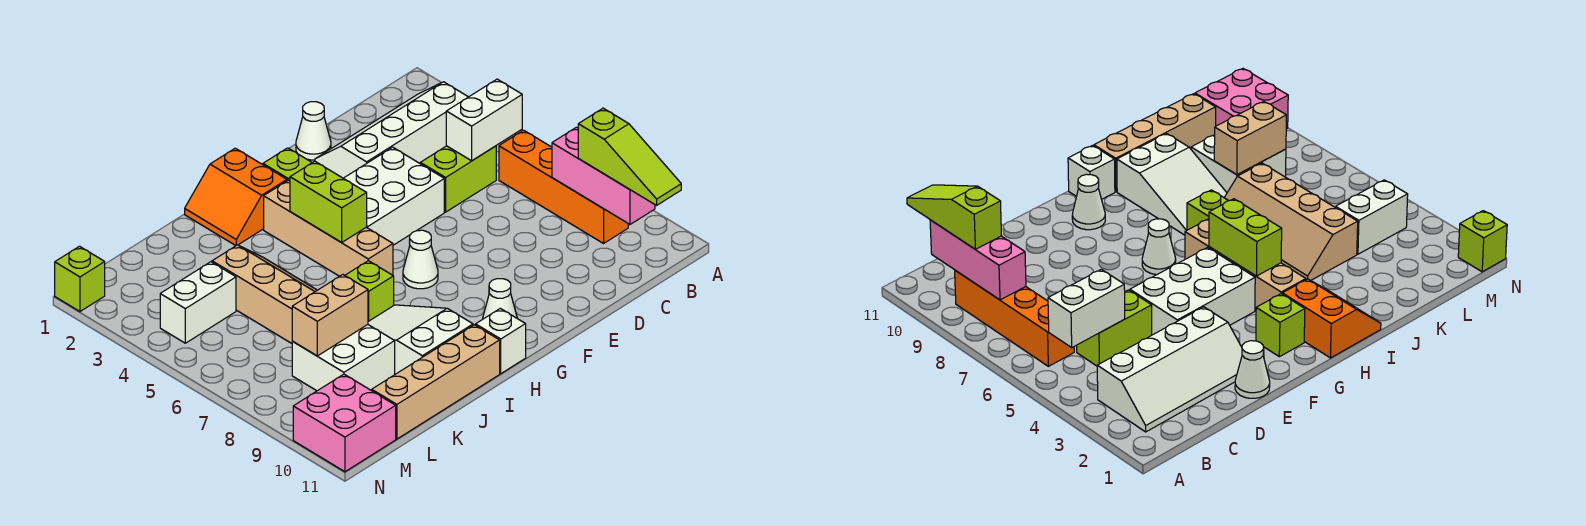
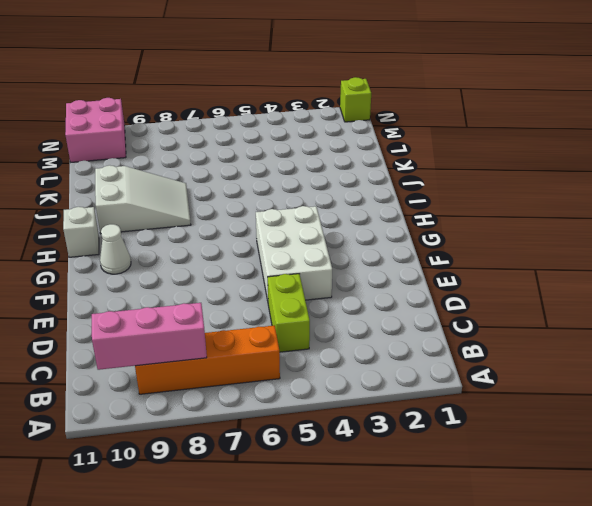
none -> white 2x4 slope [315,82,468,178]
none -> white 1x1 cone [296,102,331,160]
none -> lime 1x1 brick [263,148,312,181]

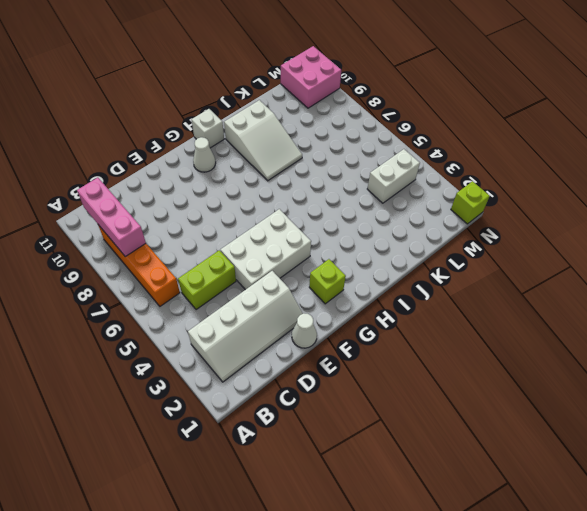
none -> white 1x1 cone [403,230,438,289]
none -> orange 2x2 slope [185,148,287,246]
none -> tan 1x4 brick [264,180,393,276]

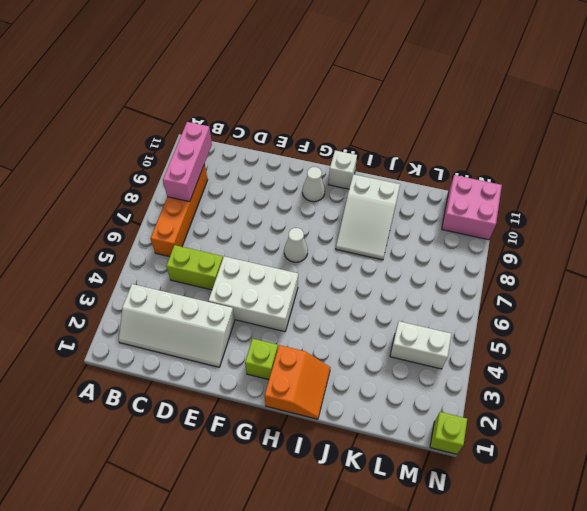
none -> white 1x1 cone [296,102,331,160]
none -> tan 1x4 brick [264,180,393,276]
none -> lime 1x1 brick [345,261,394,321]

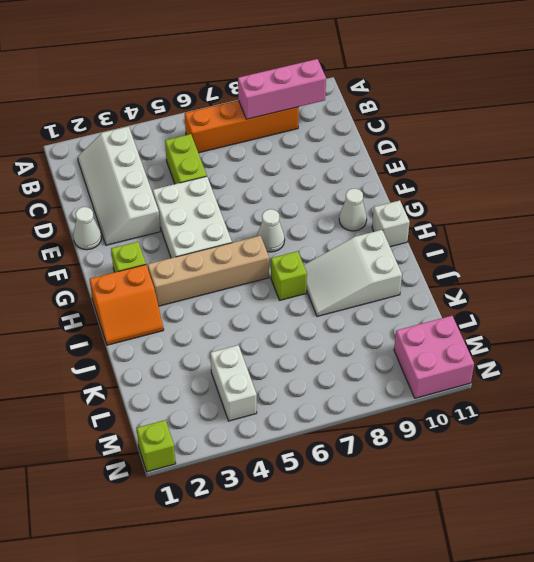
none -> tan 1x4 brick [372,325,500,439]
none -> tan 2x4 slope [212,245,317,343]
none -> white 2x2 brick [292,325,395,391]

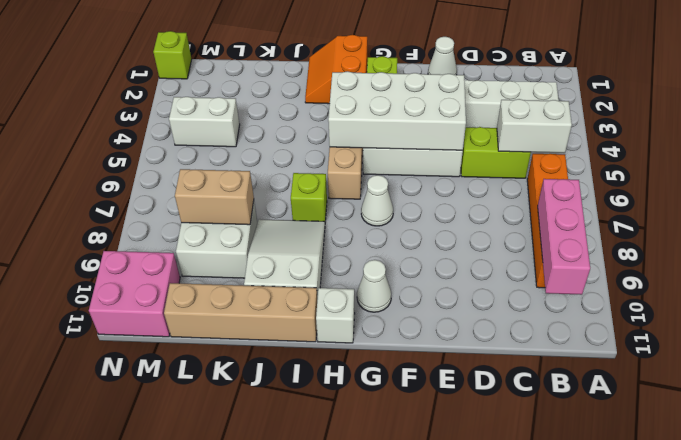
white 2x4 brick [328,71,466,150] -> lime 1x2 brick [290,161,367,243]
none -> tan 2x4 slope [212,245,317,343]
none -> lime 1x3 slope [578,108,681,205]

